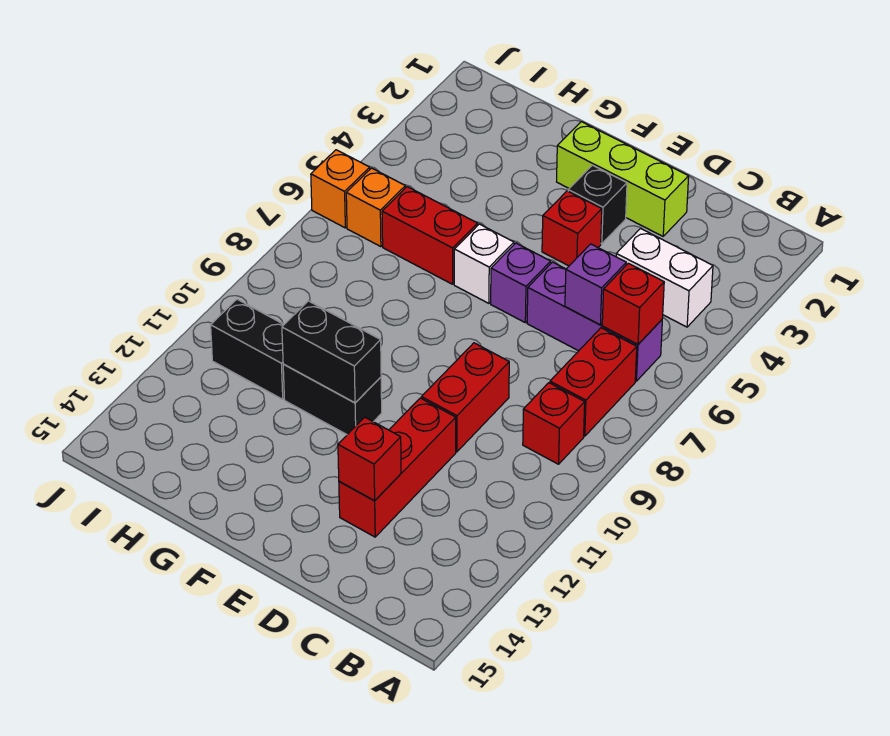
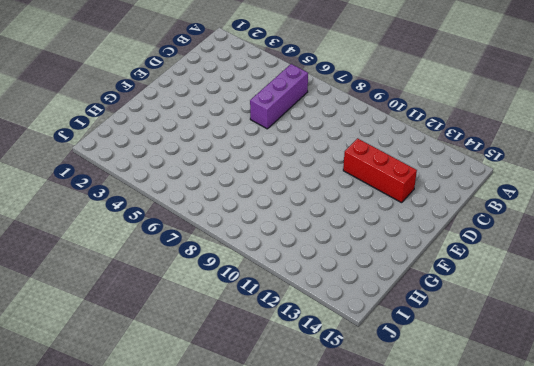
none -> white 1x2 brick [616,229,713,327]
none -> red 1x2 brick [550,328,637,436]
none -> red 1x1 brick [523,383,585,464]

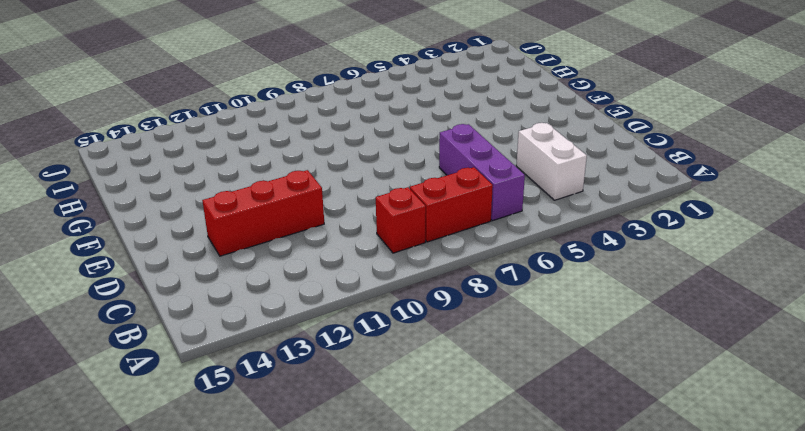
none -> lime 1x3 brick [557,122,689,236]
none -> red 1x2 brick [421,343,509,452]
none -> black 1x1 brick [568,165,627,244]

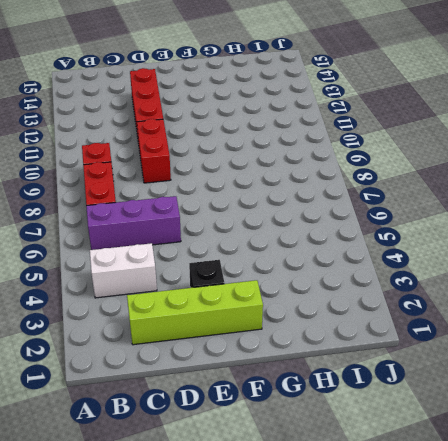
lime 1x4 brick [127,280,263,345] -> lime 1x3 brick [557,122,689,236]
none -> red 1x1 brick [542,191,602,266]
none -> purple 1x1 brick [491,243,551,322]
none -> white 1x1 brick [454,224,514,303]

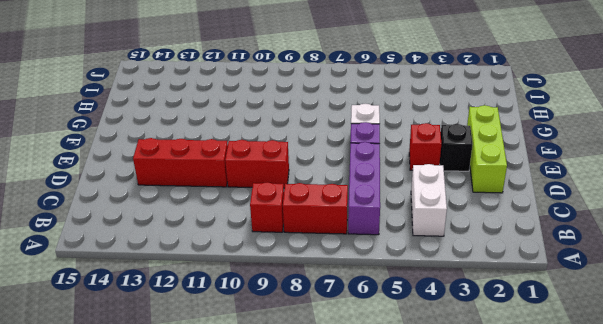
none -> black 1x2 brick [283,364,382,435]
none -> red 1x2 brick [382,187,478,284]
none -> black 1x2 brick [211,299,284,399]

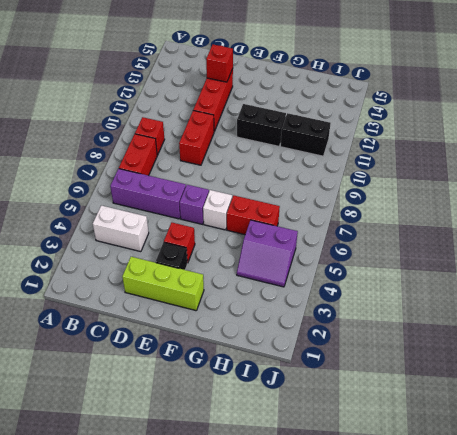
purple 2x2 slope [237,220,298,287] -> none
none -> orange 1x1 brick [346,168,405,247]
none -> orange 1x1 brick [311,150,370,228]
none -> red 1x1 brick [602,263,664,345]

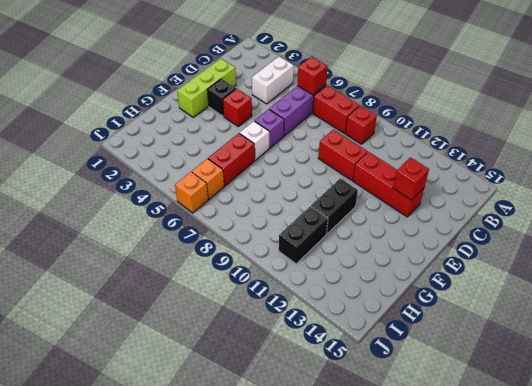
none -> purple 1x1 brick [565,244,626,325]
none -> black 1x2 brick [282,301,381,403]

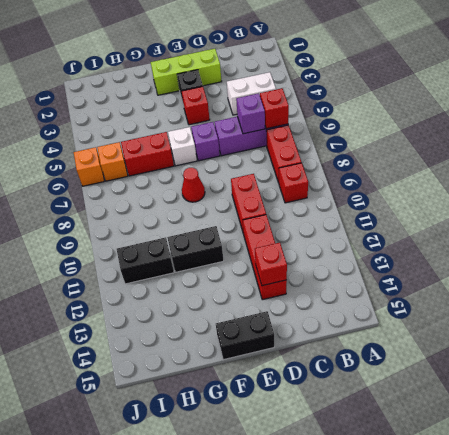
black 1x2 brick [216,311,274,360] -> black 1x2 brick moved to [282,301,381,403]
red 1x1 cone [182,168,205,202] -> none

